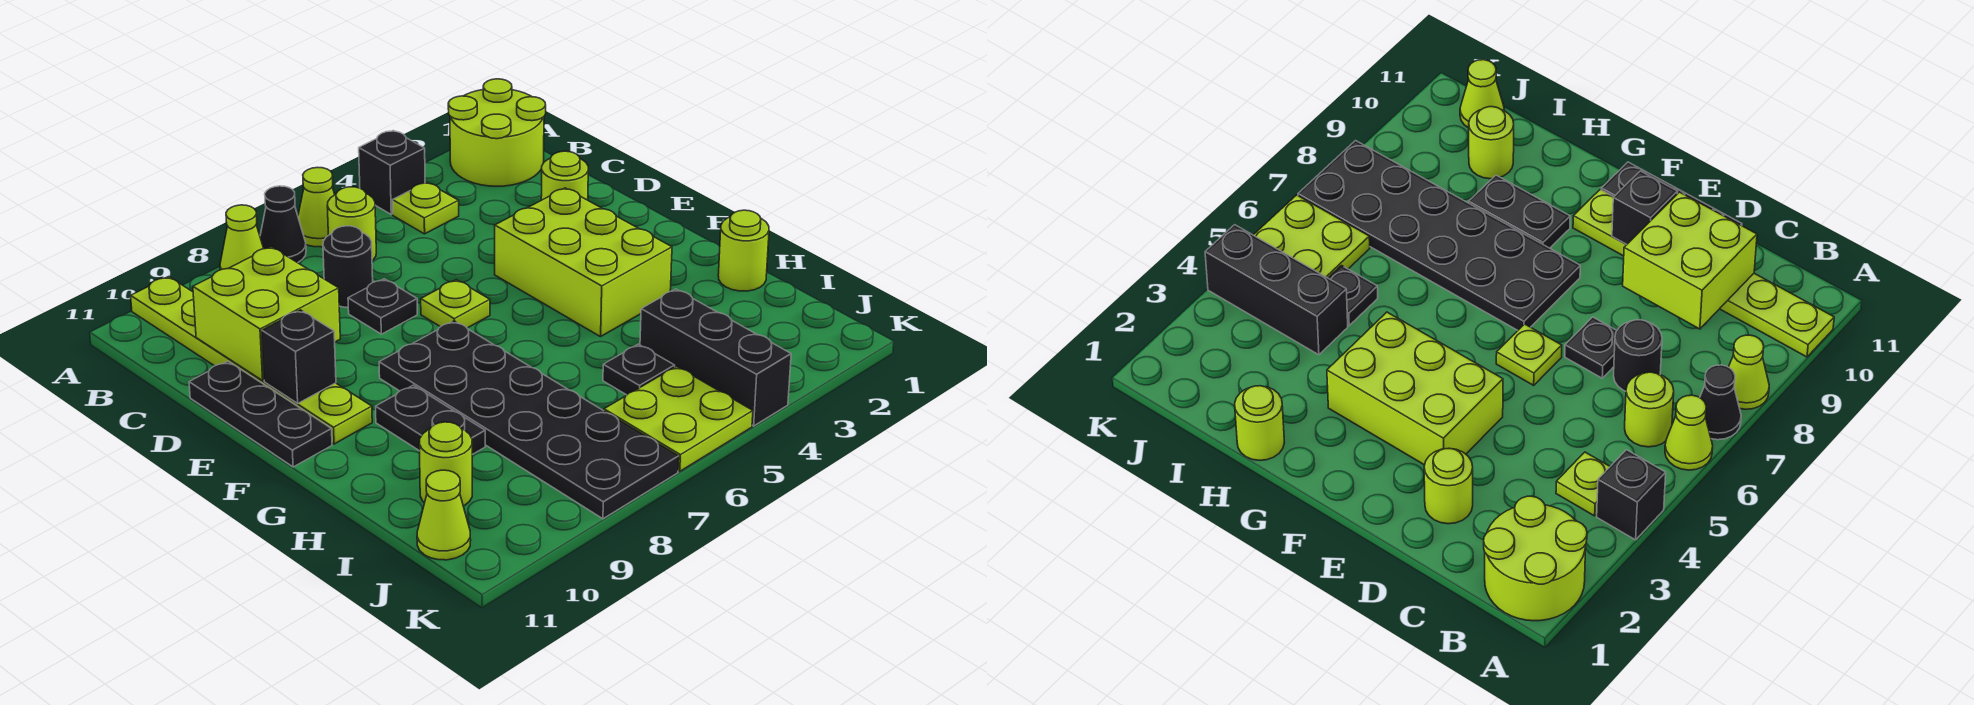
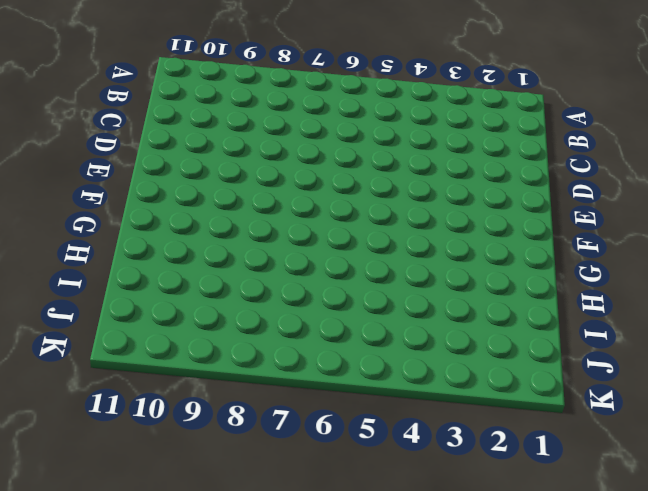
none -> lime 2x2 round brick [448,79,546,186]
none -> black 1x1 brick [359,131,425,214]
none -> lime 1x1 cone [298,167,335,247]

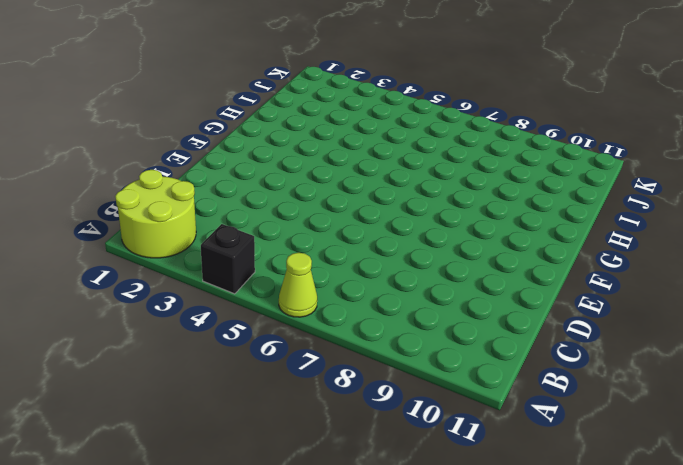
none -> black 1x1 cone [260,186,306,263]
none -> lime 1x1 cone [220,205,264,270]
none -> lime 1x6 plate [131,277,372,444]

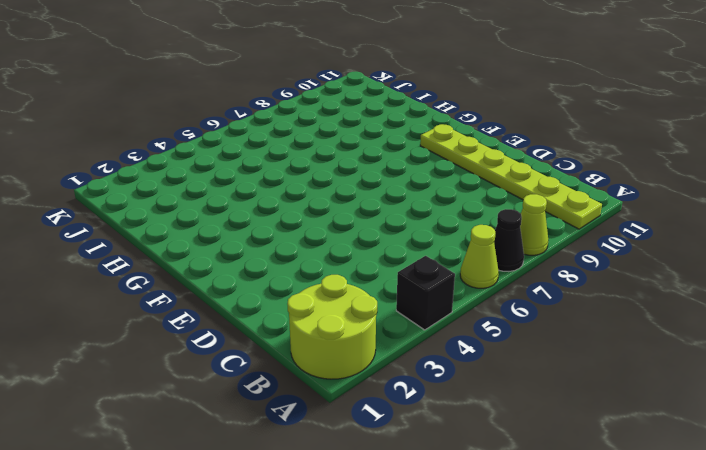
none -> lime 1x1 plate [393,182,459,234]
none -> lime 1x1 round brick [327,187,376,261]
none -> black 1x1 round brick [323,226,373,307]

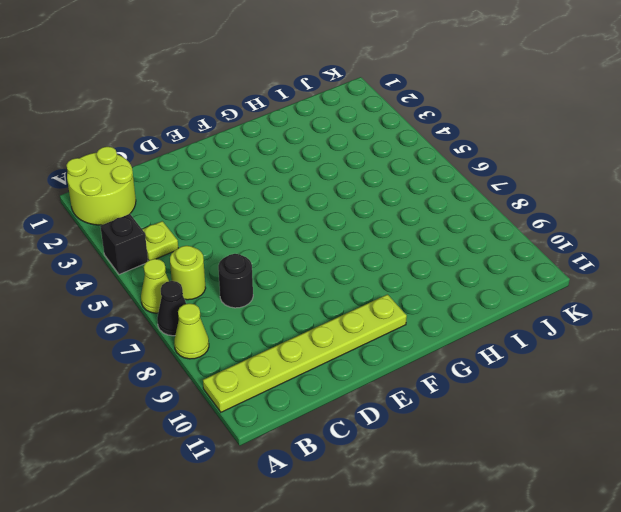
none -> lime 1x1 round brick [541,151,588,200]
none -> black 1x1 plate [348,279,417,334]
none -> black 1x3 plate [189,361,332,467]

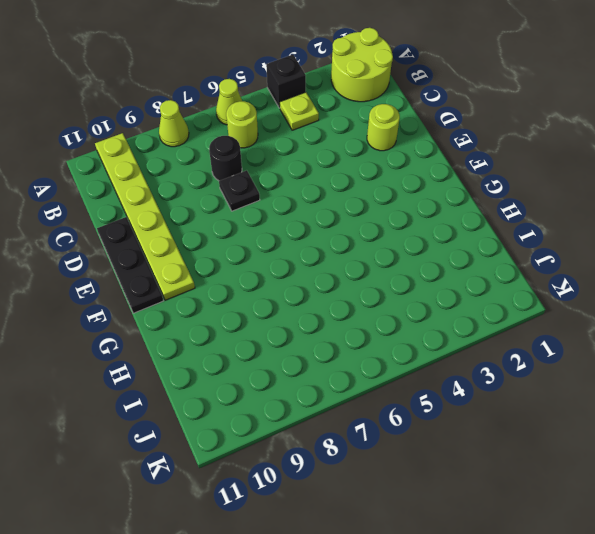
none -> black 1x1 cone [260,186,306,263]
none -> lime 2x3 brick [495,188,672,337]
none -> lime 1x1 plate [421,280,490,328]

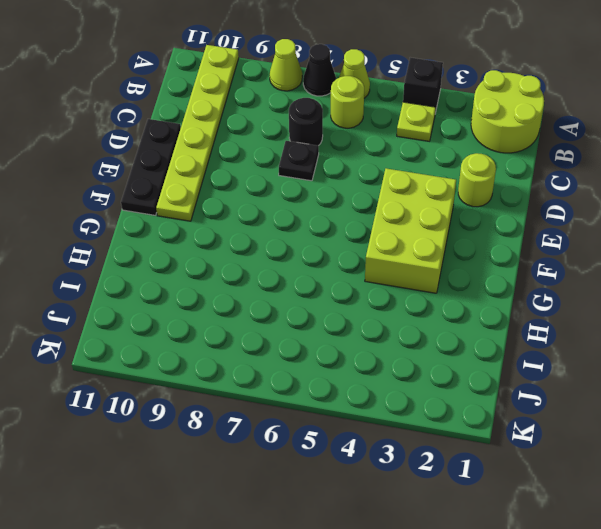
none -> lime 1x1 plate [421,280,490,328]
none -> black 2x6 plate [379,321,679,519]
none -> black 1x2 plate [376,385,485,455]

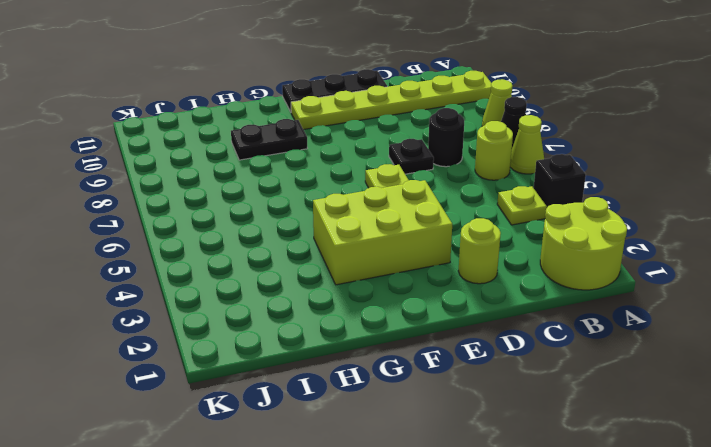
none -> black 2x6 plate [379,321,679,519]
none -> lime 1x1 round brick [718,210,769,291]
none -> black 1x3 brick [640,289,791,426]

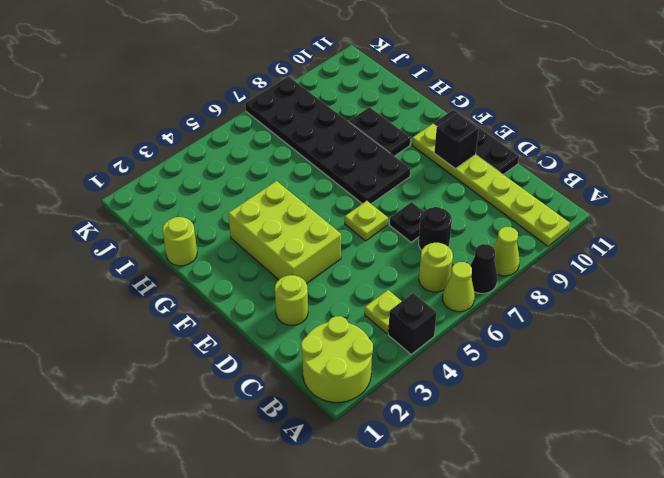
none -> black 1x3 brick [640,289,791,426]
none -> black 1x1 plate [603,344,675,395]
none -> lime 1x1 round brick [419,422,472,506]

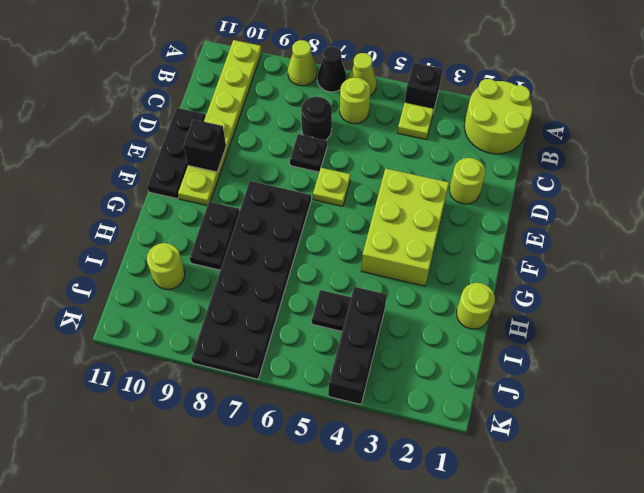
none -> lime 2x2 plate [604,366,753,471]
none -> lime 1x1 cone [417,470,471,560]
none -> lime 2x2 brick [193,247,340,381]

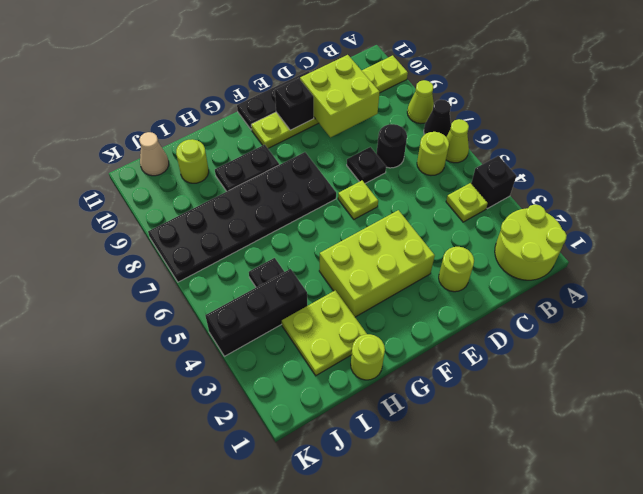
lime 2x2 plate [282,290,367,375] -> lime 2x2 plate moved to [604,366,753,471]
tan 1x1 cone [139,132,169,176] -> lime 1x1 cone [417,470,471,560]

